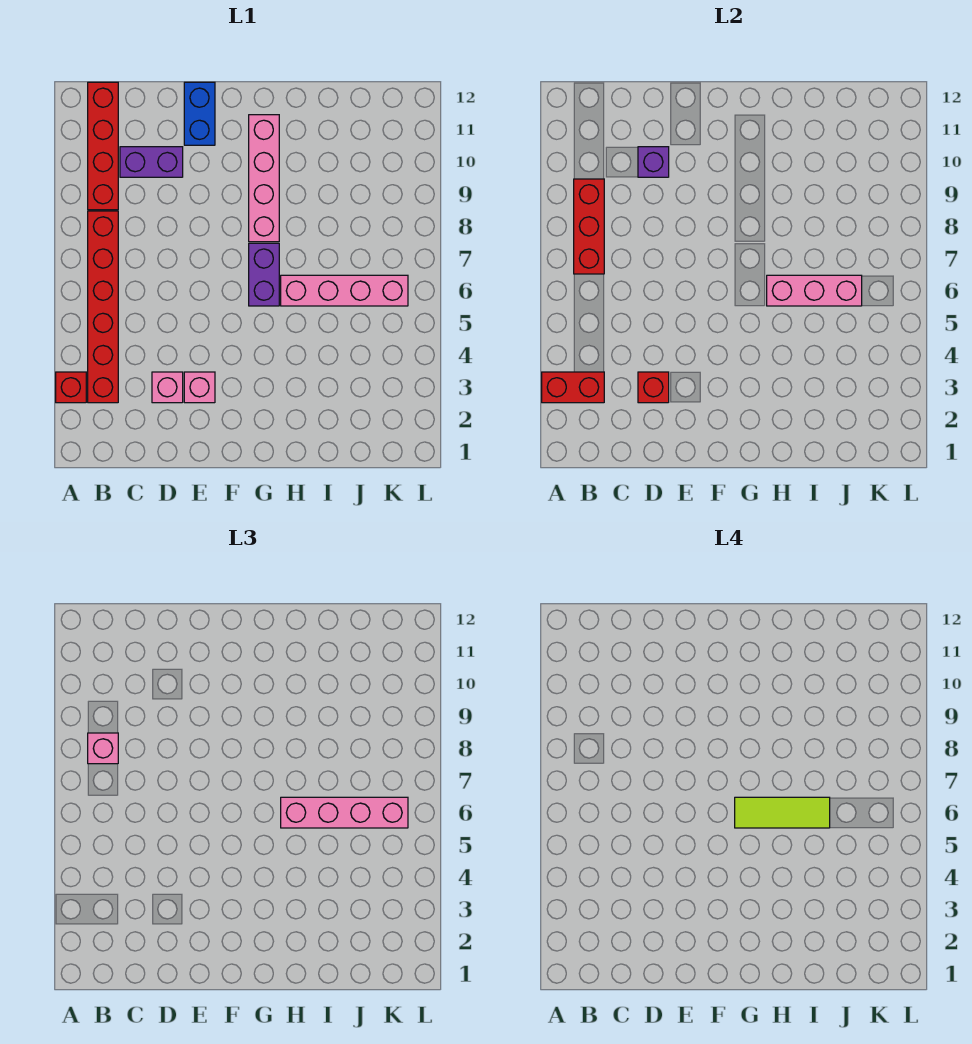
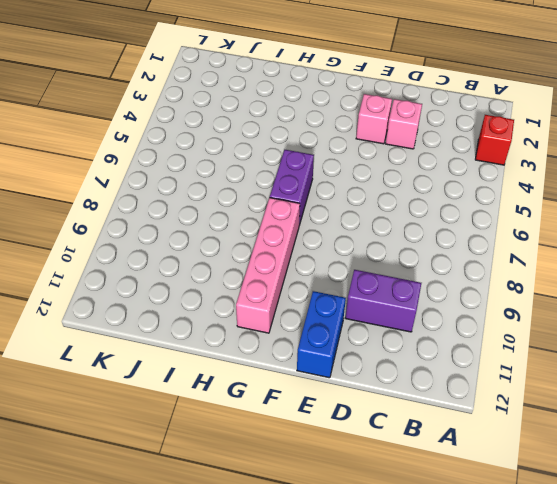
none -> red 1x6 brick [88,211,118,403]
none -> red 1x4 brick [88,82,118,210]
none -> pink 1x4 brick [281,275,408,306]

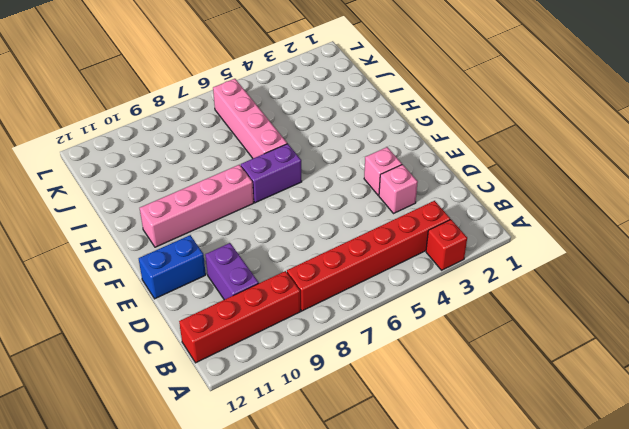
none -> red 1x2 brick [542,372,604,403]
none -> red 1x3 brick [574,179,604,274]
none -> red 1x1 brick [638,372,669,403]

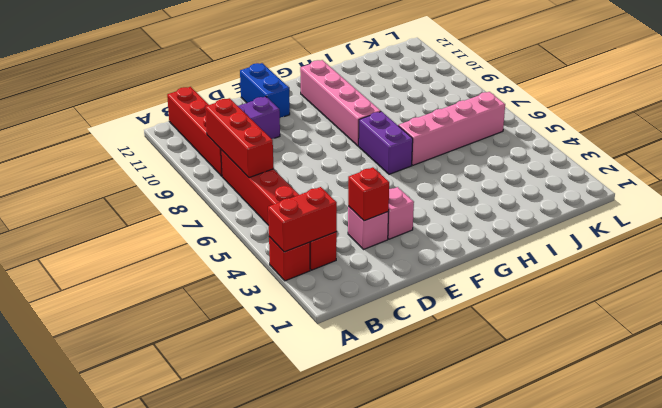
none -> purple 1x1 brick [638,147,669,177]
none -> pink 1x3 brick [767,275,862,306]
none -> pink 1x1 brick [88,733,118,764]

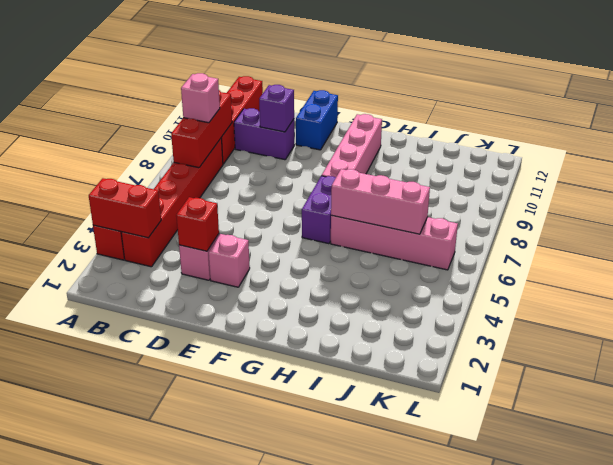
none -> pink 1x4 brick [281,797,408,828]
none -> lime 1x3 tile [735,797,830,828]

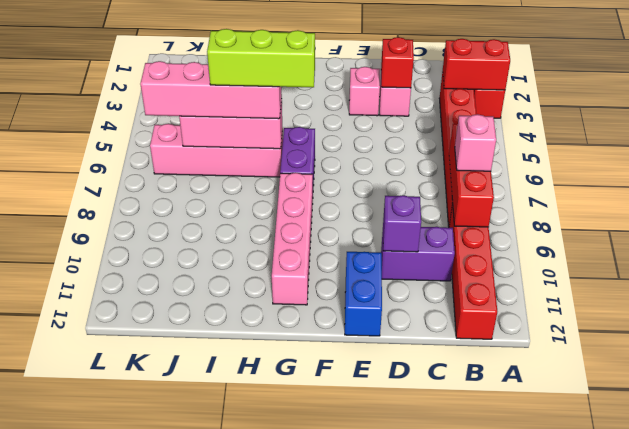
lime 1x3 brick [207,29,315,87] -> lime 1x3 tile [735,797,830,828]

